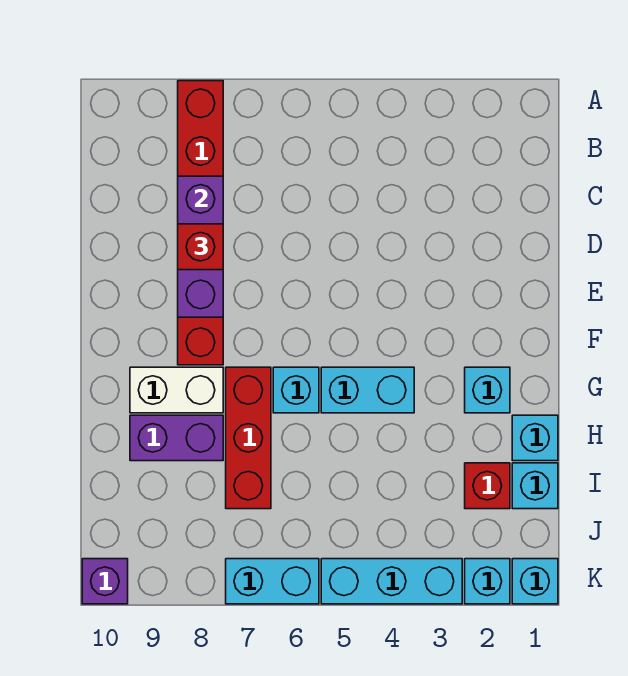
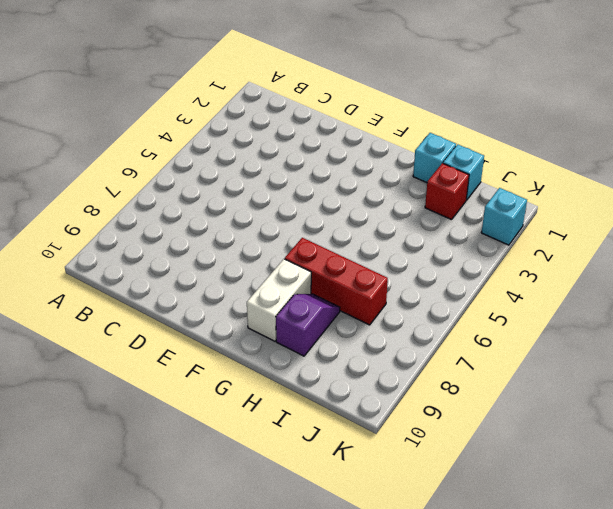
purple 1x2 slope [276,294,340,356] -> purple 1x2 brick [130,415,223,461]
none -> red 1x6 brick [178,81,223,365]
none -> cyan 1x1 brick [465,367,510,413]
none -> cyan 1x2 brick [321,367,414,413]

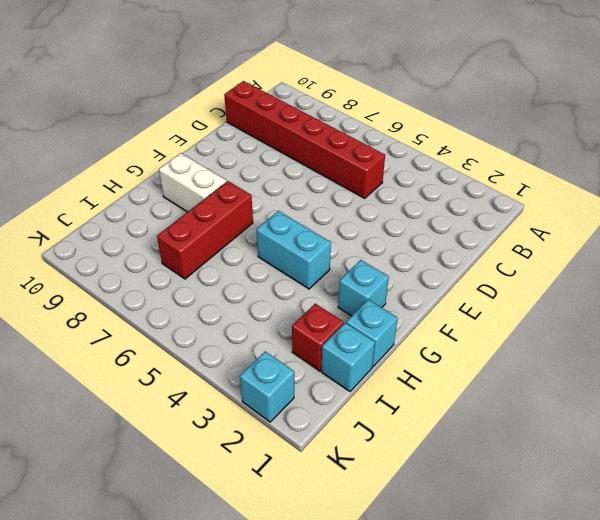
red 1x6 brick [224,81,385,198] -> red 1x6 brick turned to [178,81,223,365]
none -> cyan 1x1 brick [273,367,319,413]
none -> purple 1x2 brick [130,415,223,461]
none -> cyan 1x1 brick [512,559,558,604]

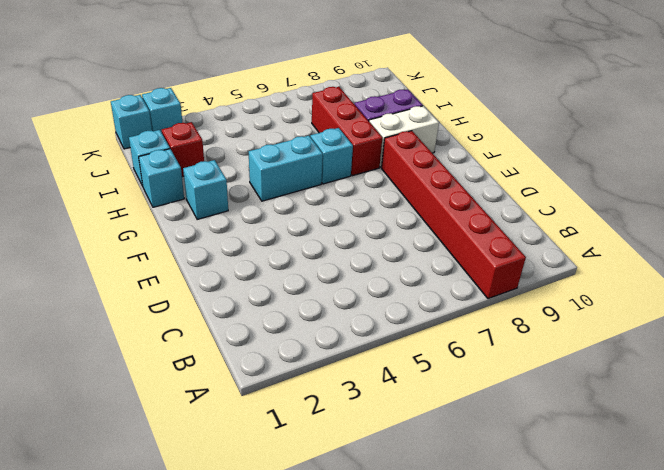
none -> cyan 1x3 brick [321,559,462,604]
none -> cyan 1x2 brick [226,559,319,604]
none -> purple 1x1 brick [82,559,128,604]

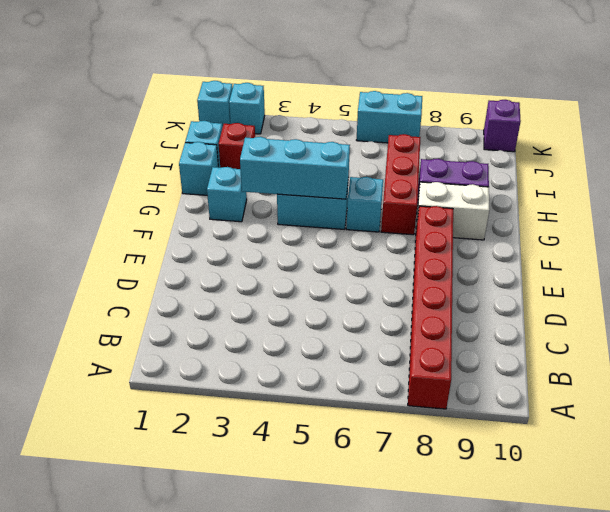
cyan 1x3 brick [240,137,350,199] -> cyan 1x3 brick moved to [321,559,462,604]
none -> purple 1x3 brick [178,176,223,317]
none -> red 1x1 brick [178,224,223,270]

